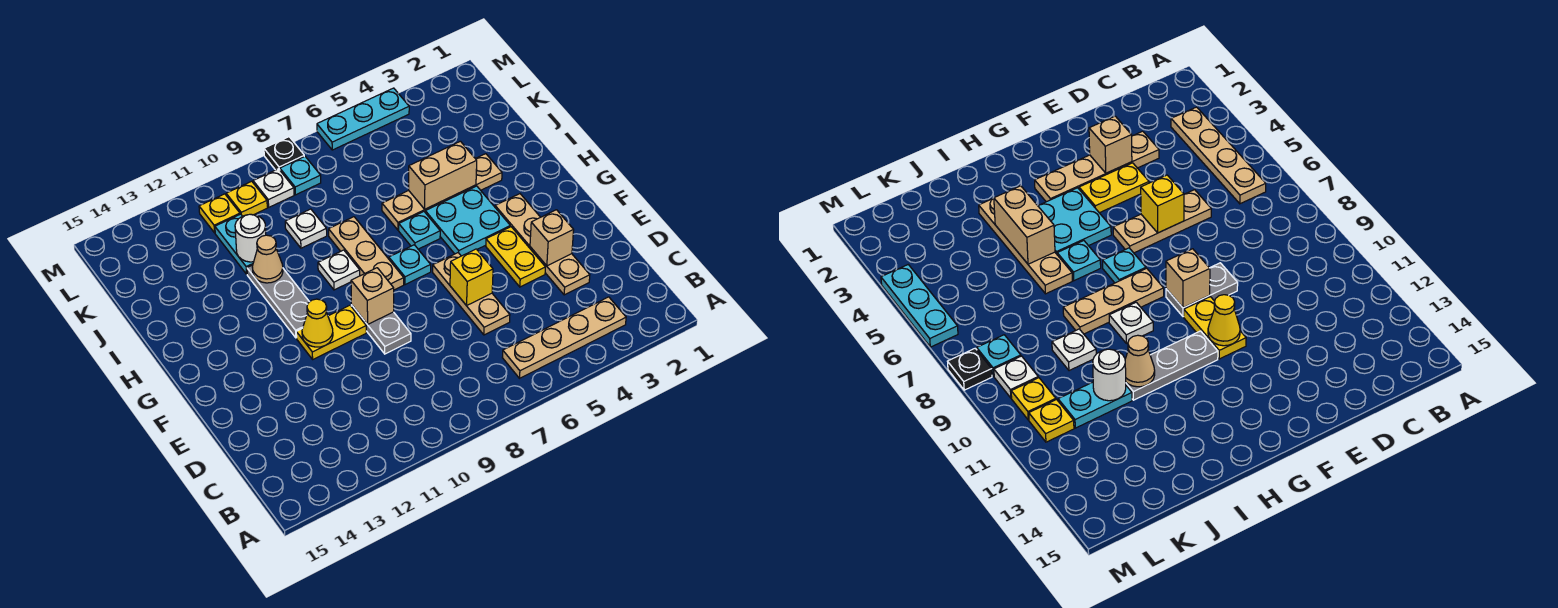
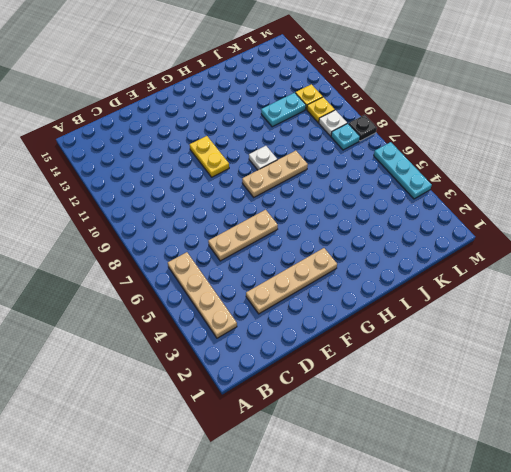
none -> yellow 1x2 plate [486,227,545,287]
none -> grey 1x2 plate [351,305,411,354]
none -> cyan 2x2 plate [425,186,510,256]

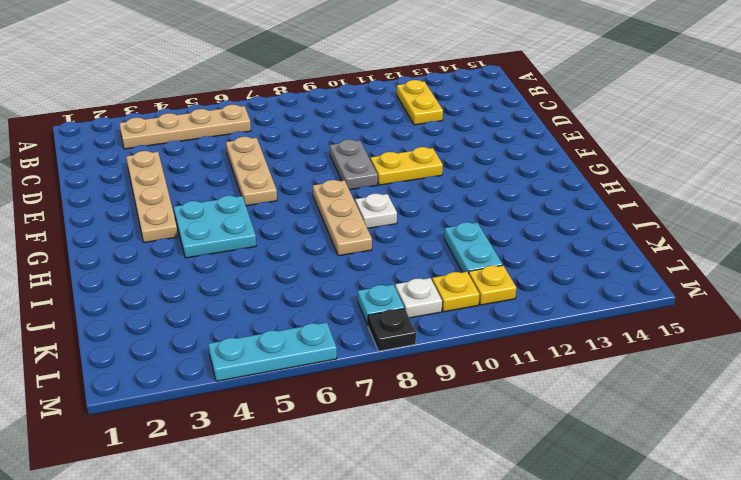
yellow 1x2 plate [397,80,443,125] -> yellow 1x2 plate moved to [486,227,545,287]
none -> cyan 1x1 plate [389,245,431,285]
none -> grey 1x3 plate [247,265,309,338]
none -> cyan 1x1 plate [399,212,440,249]

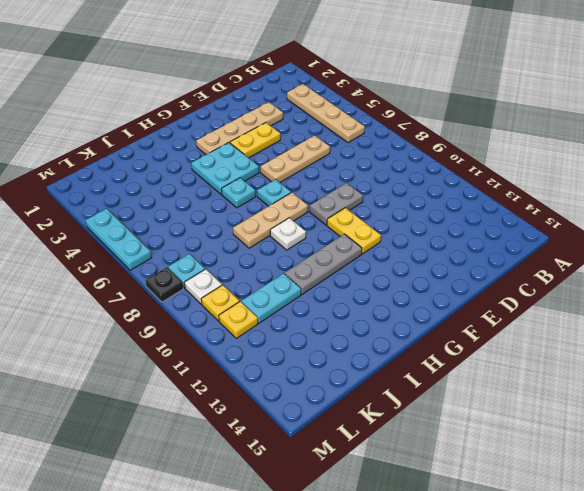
none -> tan 1x4 plate [382,154,502,230]
none -> white 1x1 plate [285,209,327,248]
none -> tan 1x1 brick [530,210,574,266]

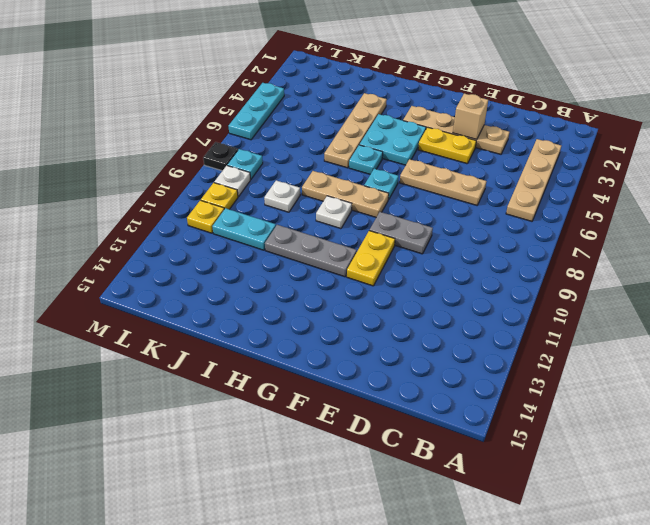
none -> yellow 1x1 brick [450,249,493,306]
none -> tan 1x1 brick [351,268,394,324]
none -> yellow 1x1 cone [302,299,333,347]

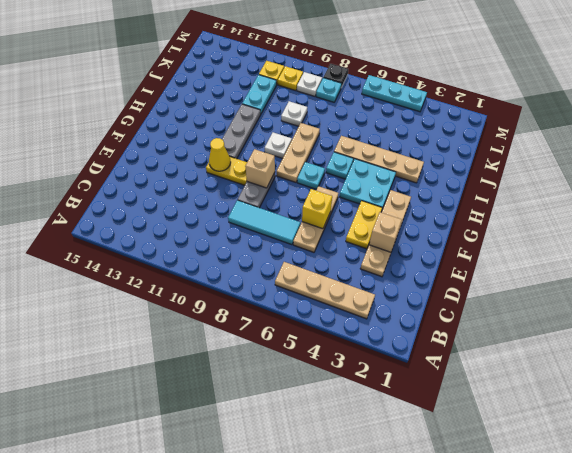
cyan 1x3 tile [228,200,300,245] -> none
none -> tan 1x2 brick [409,141,477,209]
none -> tan 1x1 cone [252,235,283,283]
none -> white 1x1 round brick [235,214,266,262]

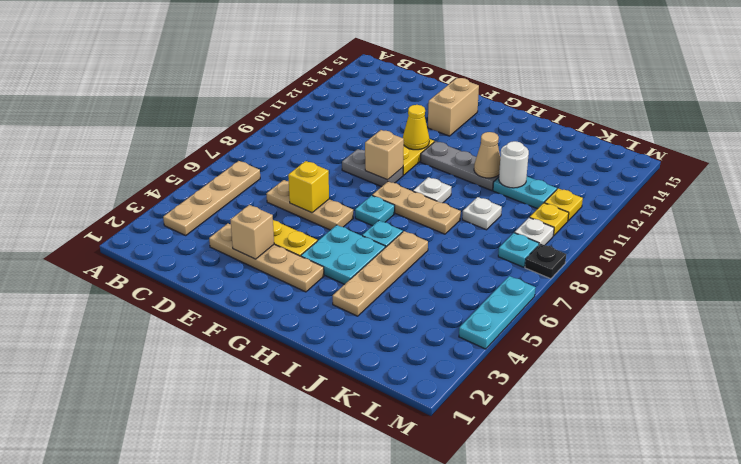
tan 1x2 brick [428,78,479,136] -> tan 1x2 brick moved to [409,141,477,209]

